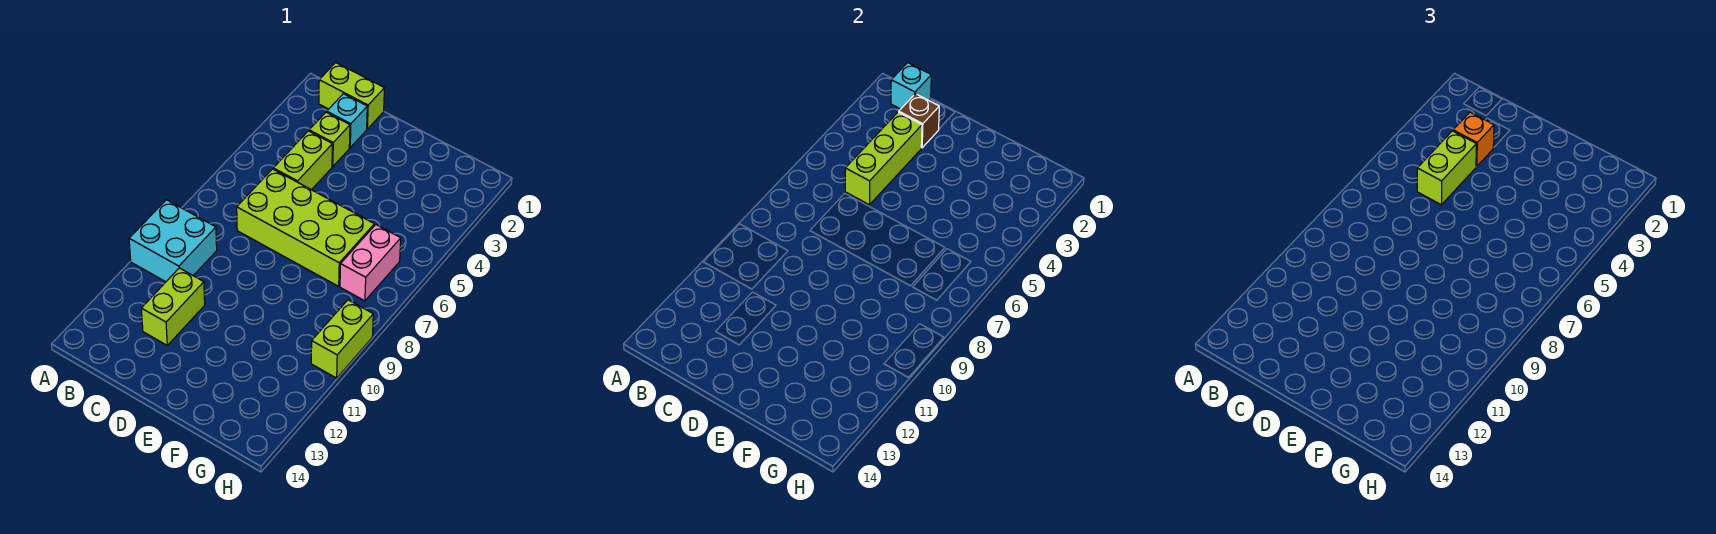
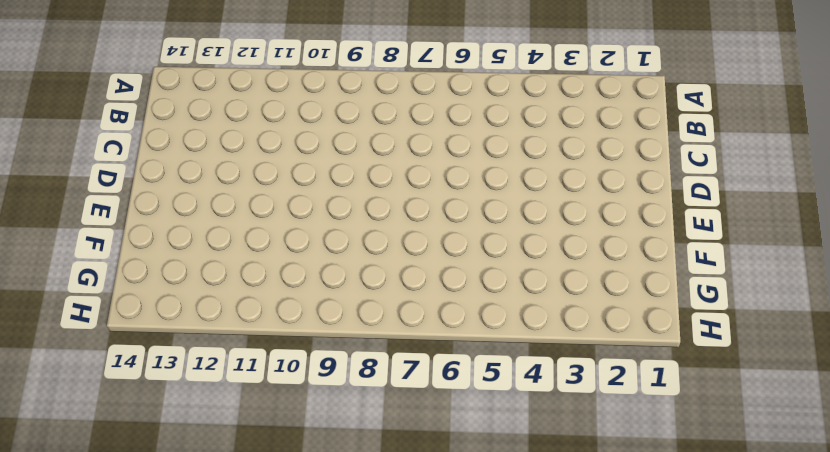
none -> cyan 2x2 brick [129,200,217,282]
none -> lime 1x2 brick [319,63,385,129]
none -> cyan 1x1 brick [327,94,367,148]

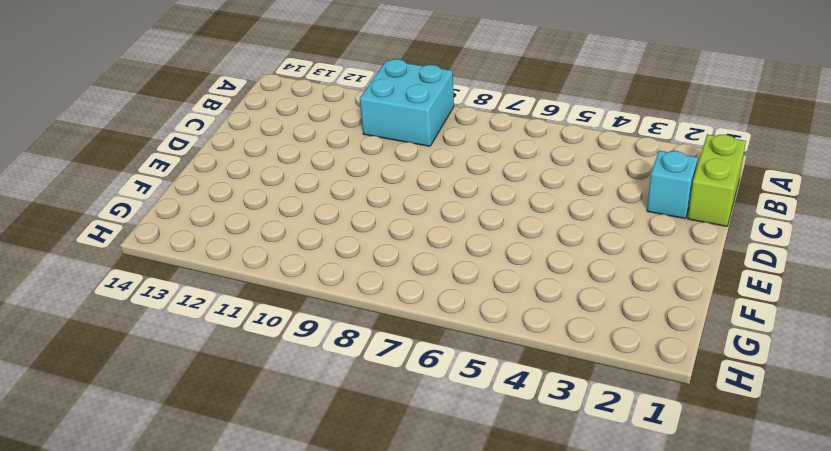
none -> lime 1x1 brick [309,112,350,167]
none -> lime 1x2 brick [273,131,332,190]
none -> lime 2x4 brick [237,169,374,286]

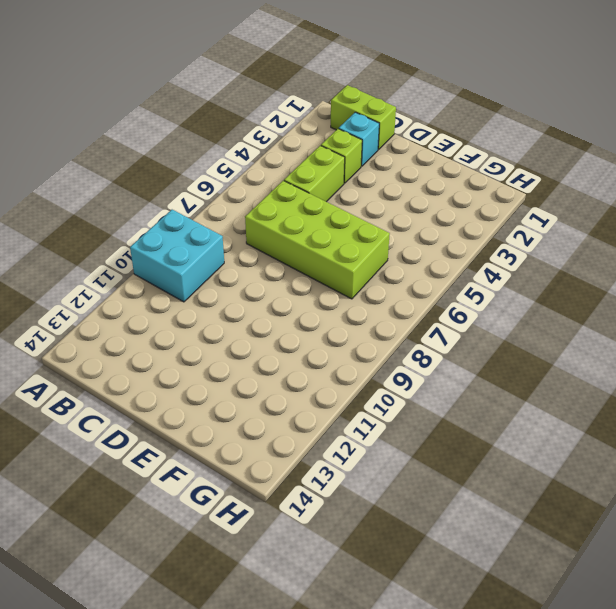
none -> lime 1x2 brick [141,268,205,345]
none -> pink 1x2 brick [340,225,401,301]
none -> lime 1x2 brick [311,300,373,378]

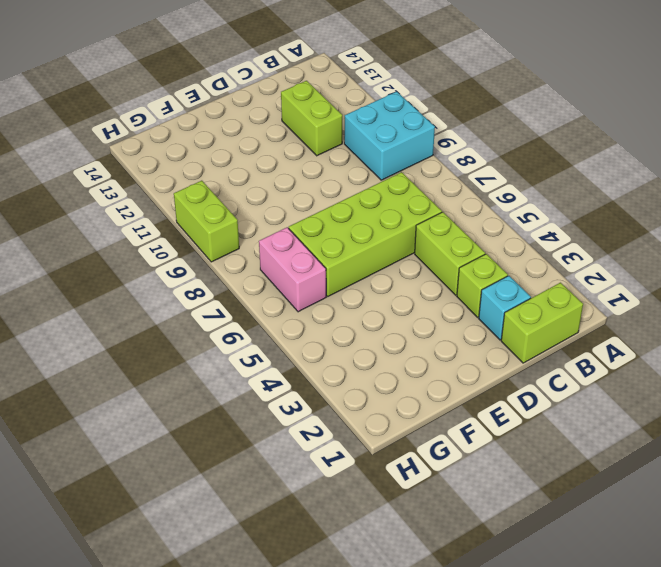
none -> cyan 1x1 brick [891,63,931,109]
none -> brown 1x1 brick [899,94,939,148]
none -> lime 1x3 brick [845,112,922,205]

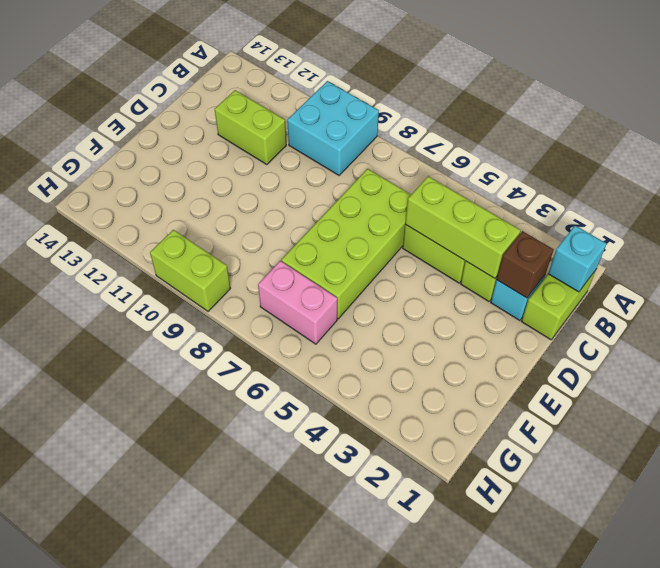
none -> orange 1x1 brick [1453,112,1494,167]
none -> lime 1x2 brick [1417,131,1476,205]

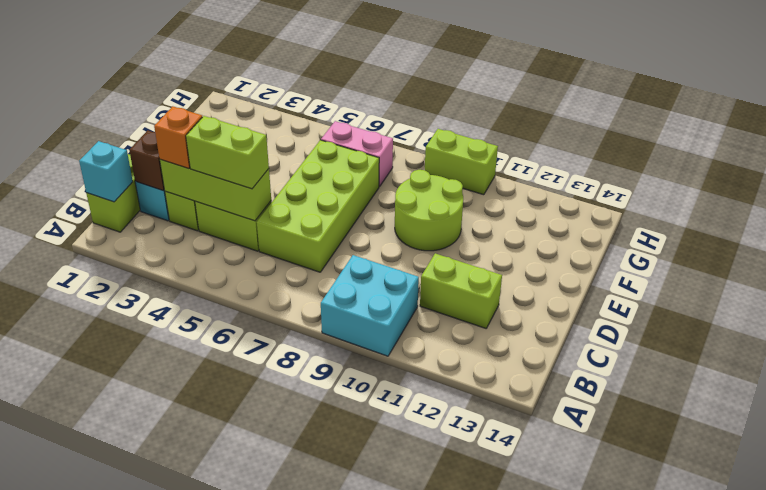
lime 2x2 round brick [395,170,463,251] -> none

